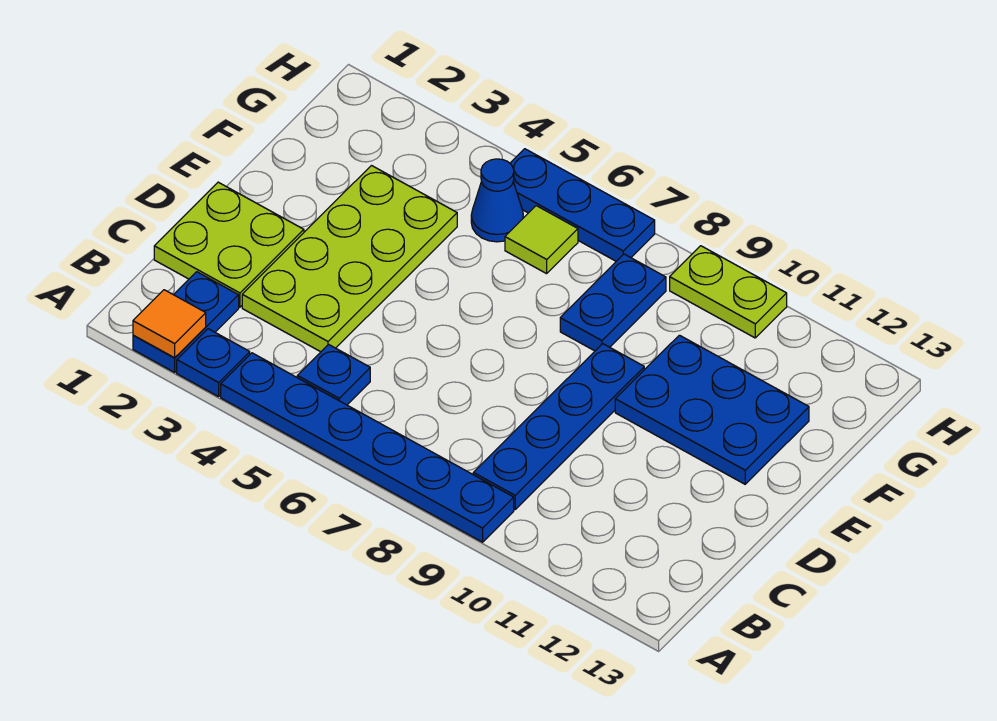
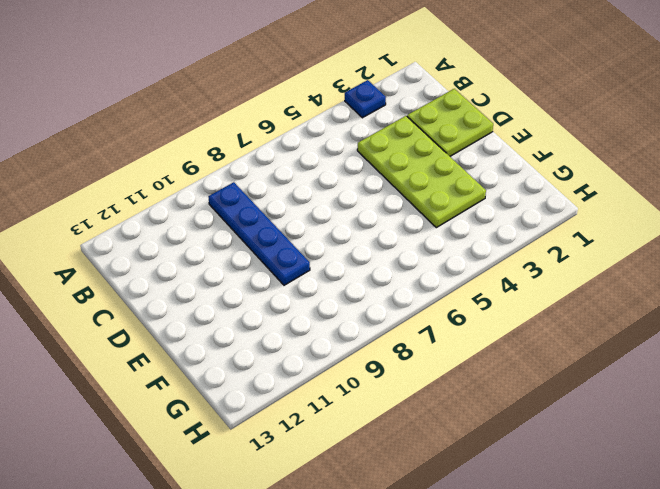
none -> blue 1x2 plate [133,272,239,372]
none -> blue 1x6 plate [221,353,514,542]
none -> blue 1x1 plate [297,344,370,405]

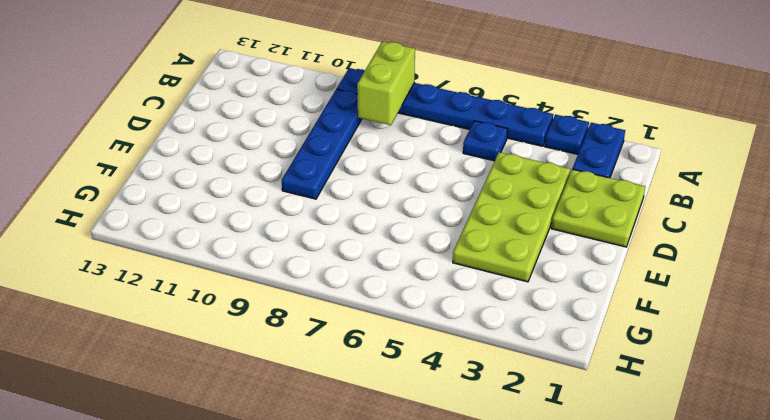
lime 1x2 brick [357,41,415,125] -> none
none -> blue 2x3 plate [615,335,809,484]
none -> blue 1x2 plate [560,254,666,351]
none -> blue 1x1 cone [471,159,523,242]

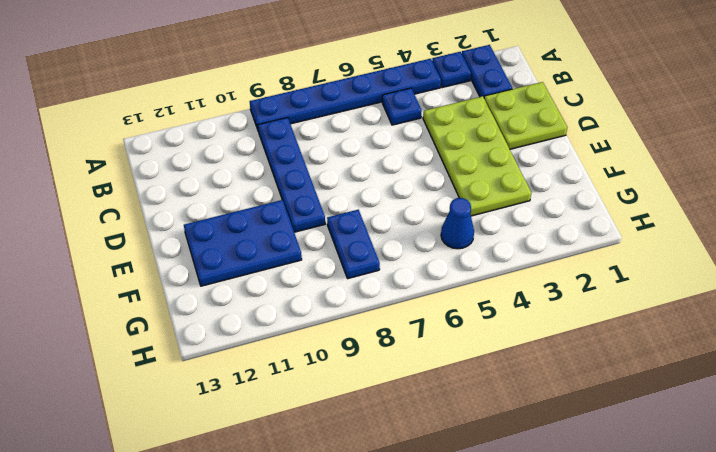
none -> lime 1x1 tile [505,206,578,274]
none -> blue 1x3 plate [510,149,655,261]
none -> lime 1x2 plate [670,246,787,338]

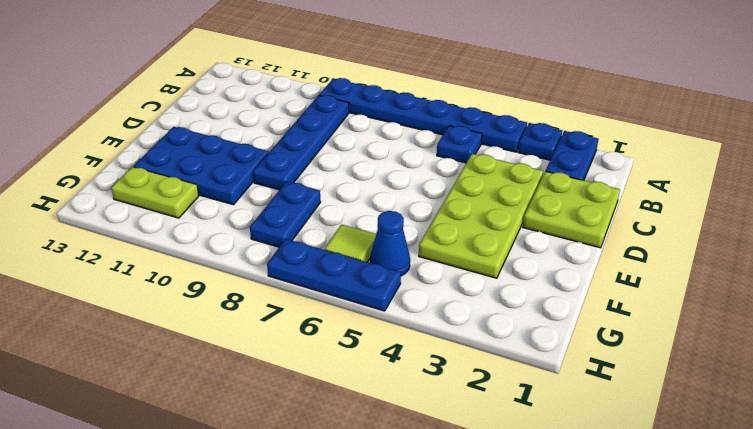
lime 1x2 plate [111,167,199,218] -> lime 1x2 plate moved to [670,246,787,338]
none -> orange 1x1 tile [133,290,206,358]

